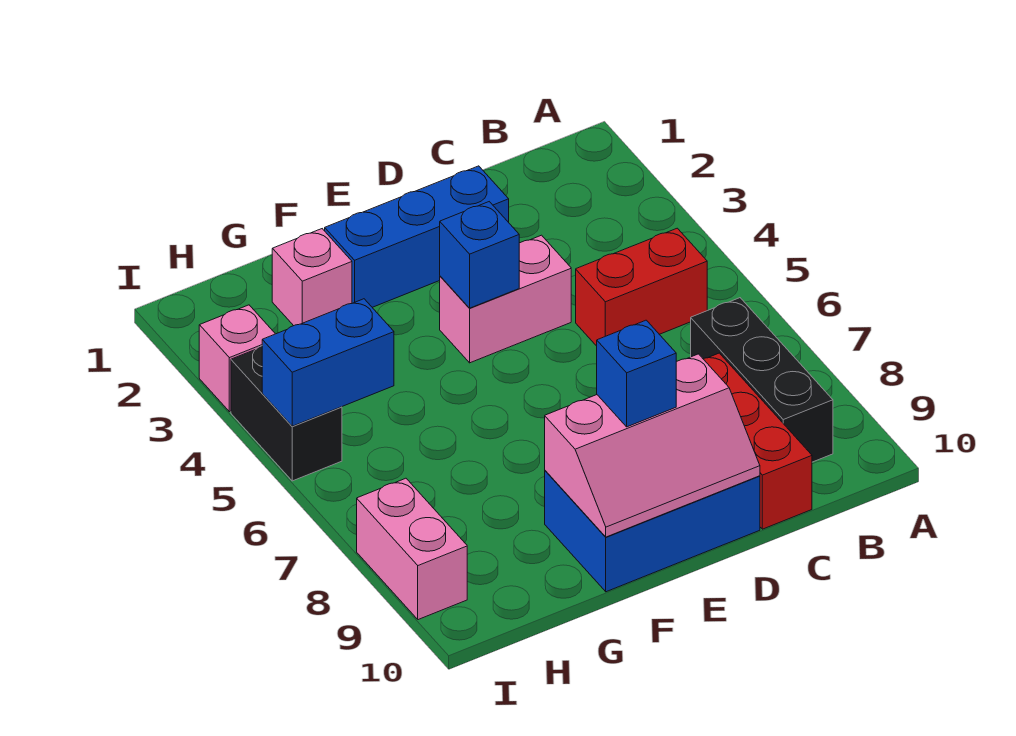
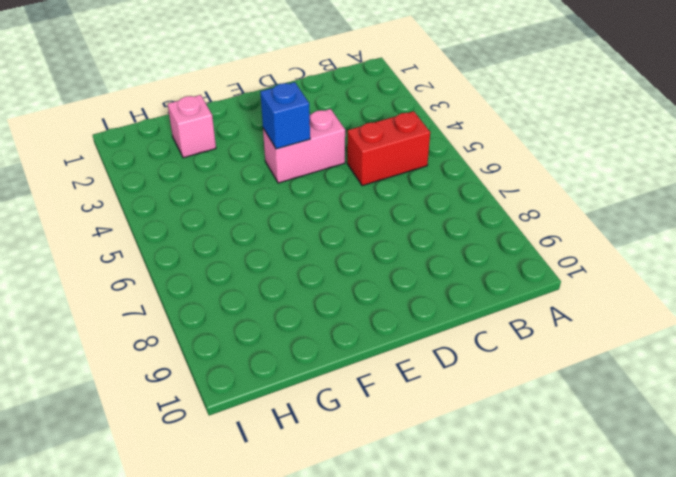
none -> black 1x3 brick [691,298,833,462]
none -> red 1x3 brick [703,353,812,529]
none -> blue 1x3 brick [325,166,509,307]

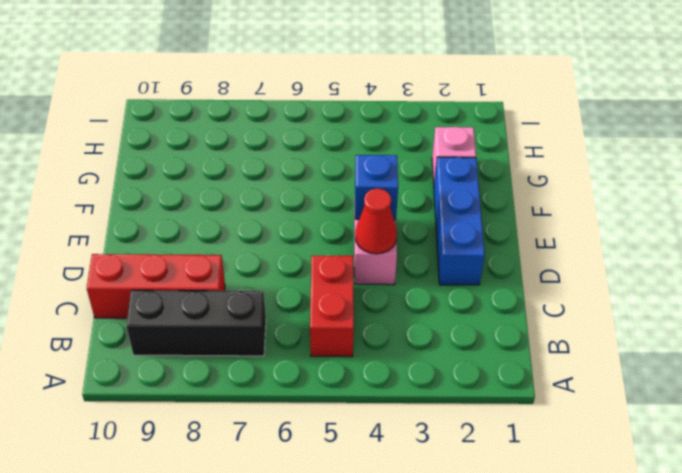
red 1x1 cone [355,188,397,254] -> none
none -> blue 2x3 brick [545,471,760,592]
none -> pink 1x1 brick [199,305,275,412]
none -> black 1x2 brick [231,346,342,481]

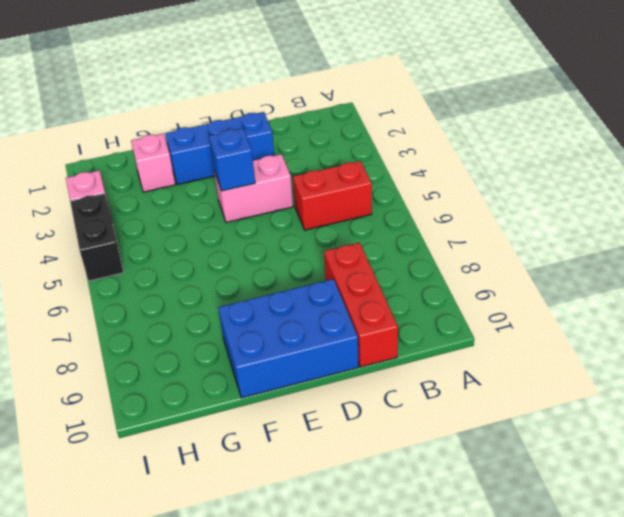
none -> black 1x3 brick [691,298,833,462]
none -> pink 1x2 brick [357,478,467,620]
none -> pink 2x3 slope [545,354,760,537]

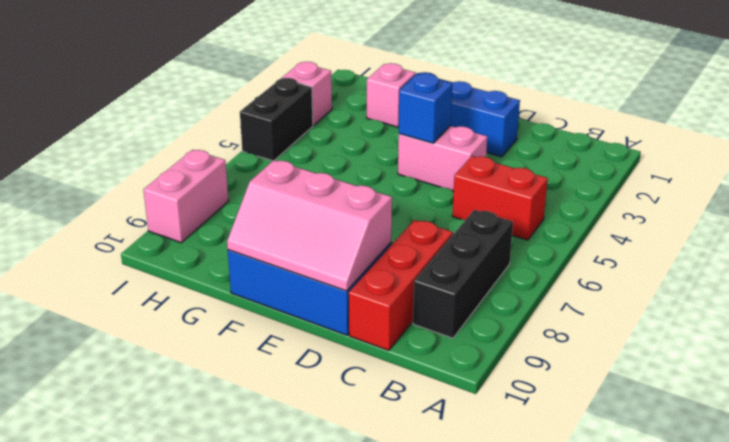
none -> blue 1x2 brick [262,299,394,426]
none -> blue 1x1 brick [597,320,676,427]

